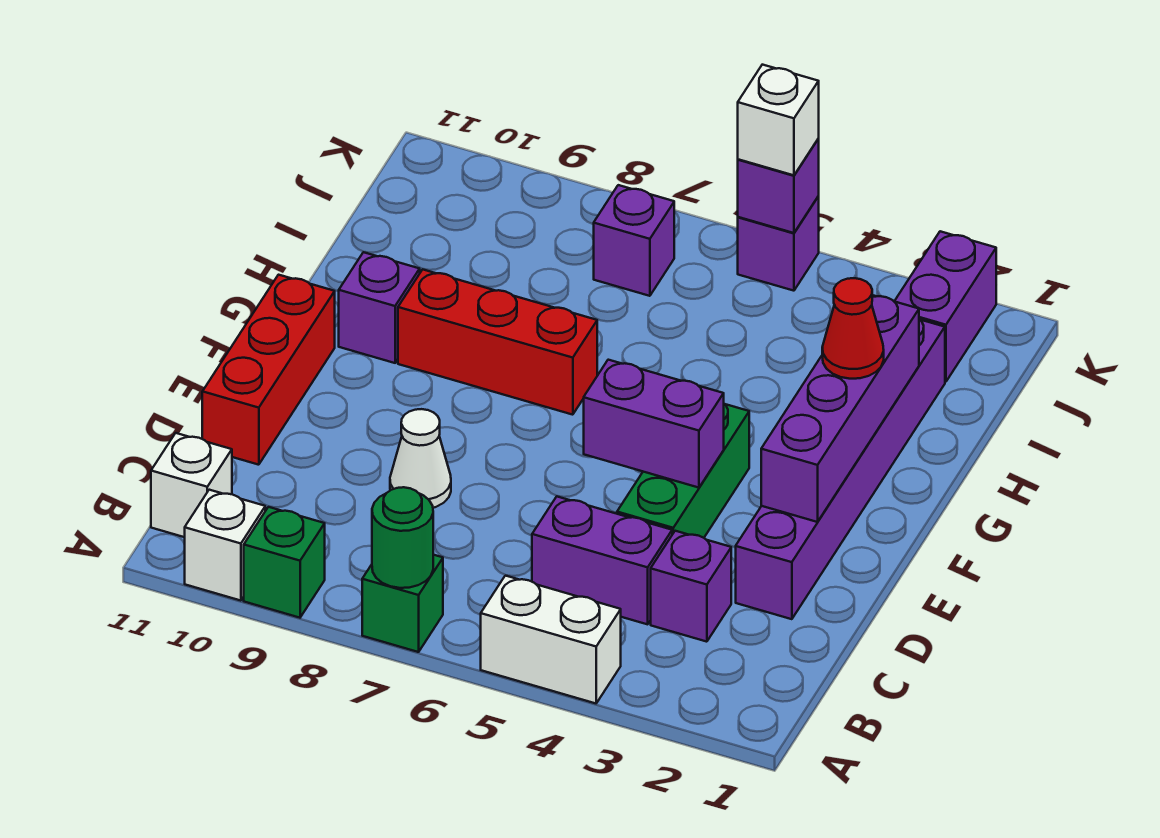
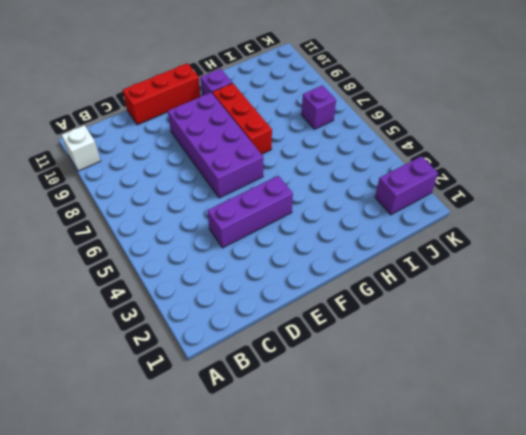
purple 1x3 brick [207,176,293,248] -> green 1x3 brick [617,404,749,538]
purple 2x4 brick [168,93,263,198] -> none
none -> white 1x2 brick [481,576,621,703]
none -> green 1x1 brick [362,555,443,652]
none -> green 1x1 brick [244,507,325,618]

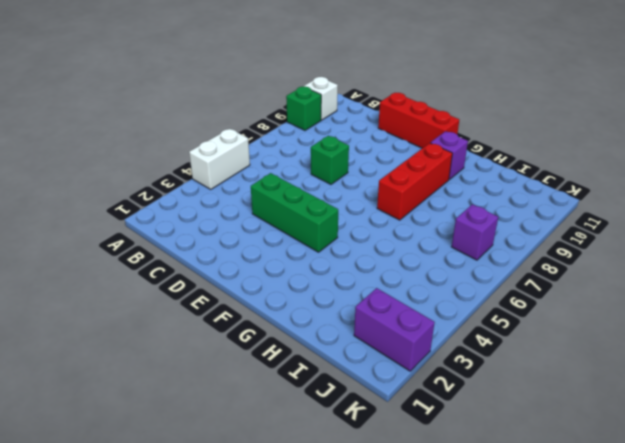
green 1x1 brick [311,136,349,184] -> green 1x1 brick moved to [362,555,443,652]
none -> white 1x1 brick [151,433,232,537]
none -> purple 1x1 brick [651,531,731,642]
none -> purple 1x2 brick [532,497,672,624]

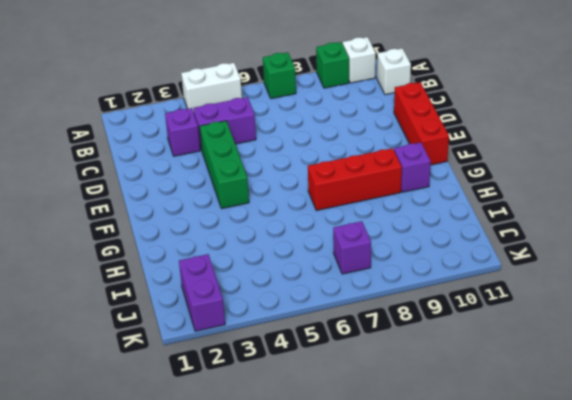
none -> purple 1x6 brick [736,319,945,619]
none -> white 1x1 cone [390,409,451,508]
none -> purple 1x1 brick [738,196,819,291]

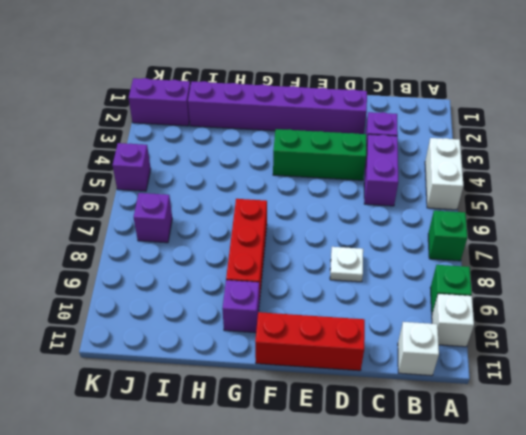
white 1x1 plate [330,247,363,282] -> white 1x1 cone [390,409,451,508]
none -> green 1x1 round brick [372,487,433,588]
none -> purple 1x4 brick [761,295,919,522]
none -> purple 1x2 brick [584,360,724,488]

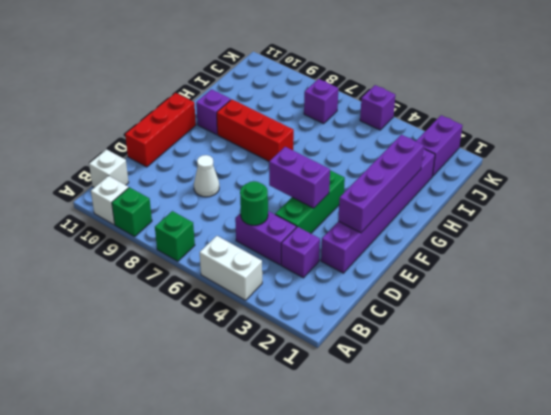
green 1x1 round brick [240,181,268,225] -> green 1x1 round brick moved to [372,487,433,588]
none -> purple 1x1 brick [738,139,819,233]
none -> red 1x1 cone [822,278,884,379]
none -> white 1x1 brick [738,65,819,175]

